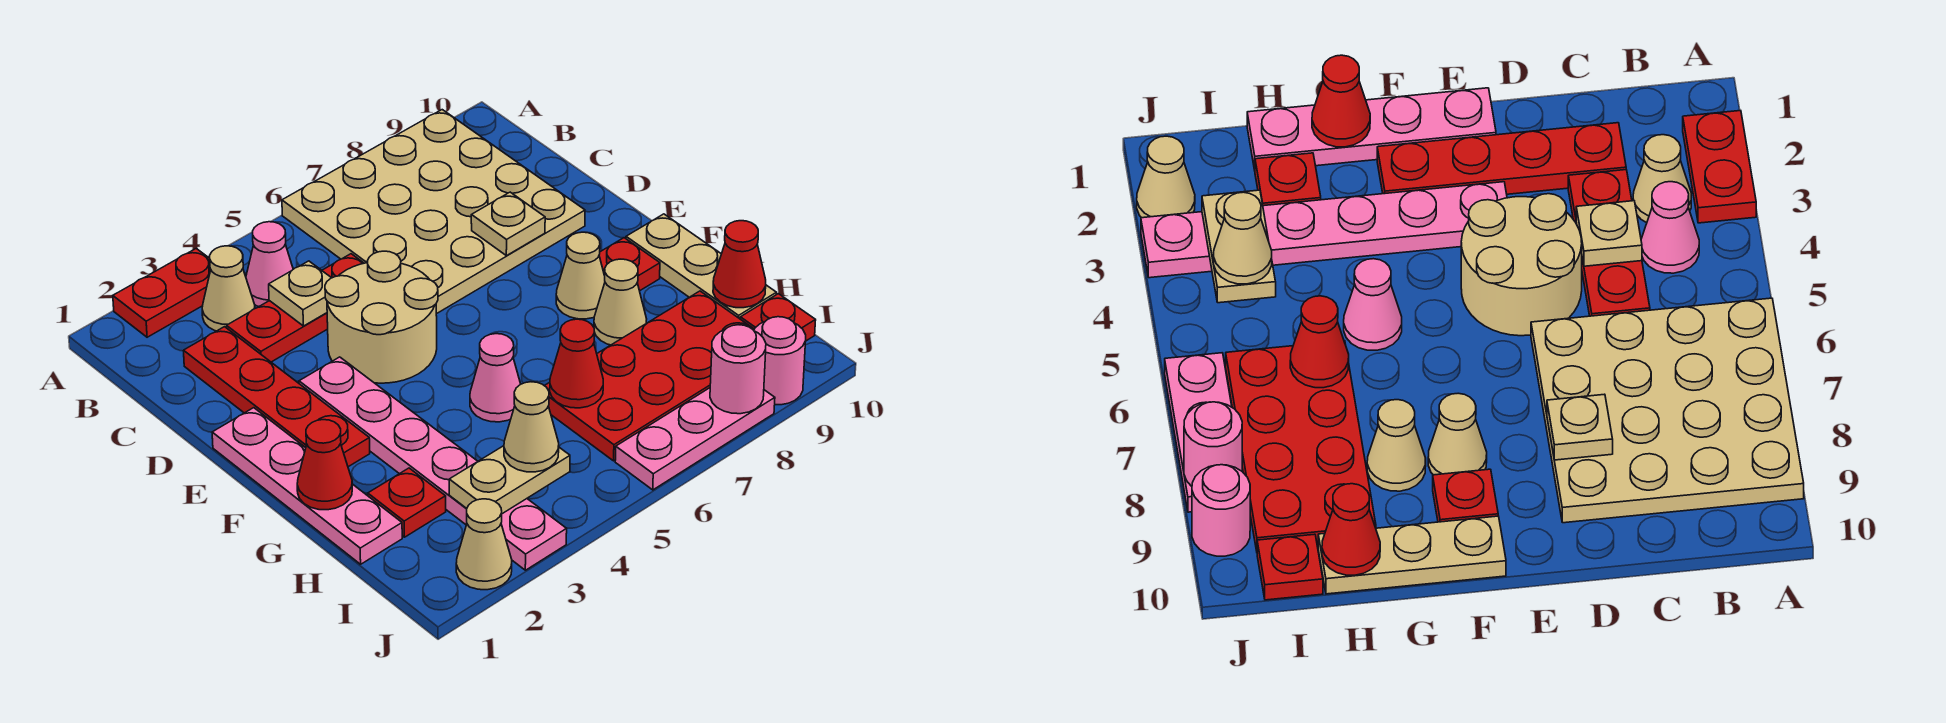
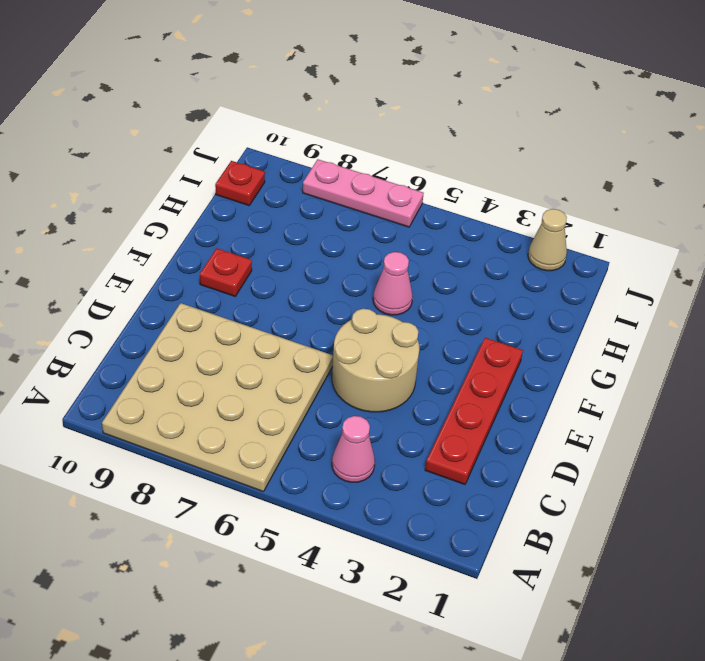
none -> red 1x2 plate [113,249,211,337]
none -> tan 1x1 cone [202,246,255,331]
none -> red 1x3 plate [227,254,364,362]

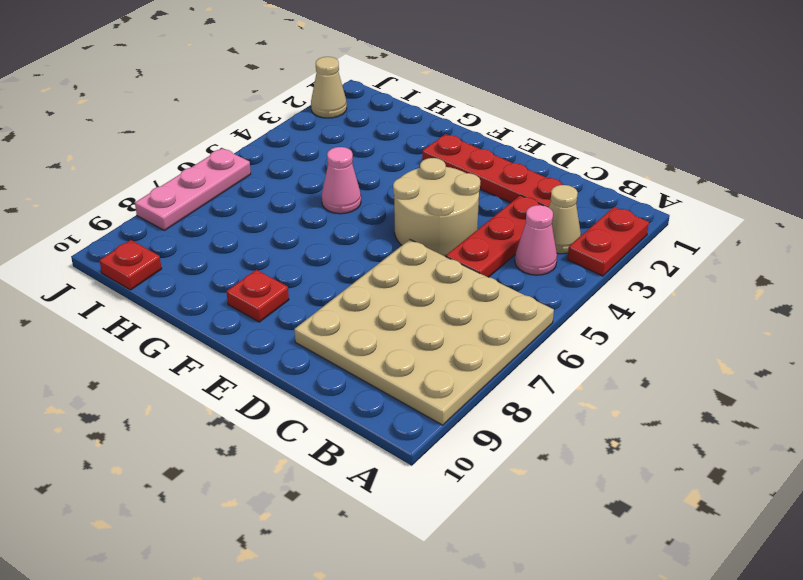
none -> pink 1x4 plate [212,408,402,564]
none -> pink 1x6 plate [299,357,567,570]
none -> tan 1x1 cone [556,232,605,319]

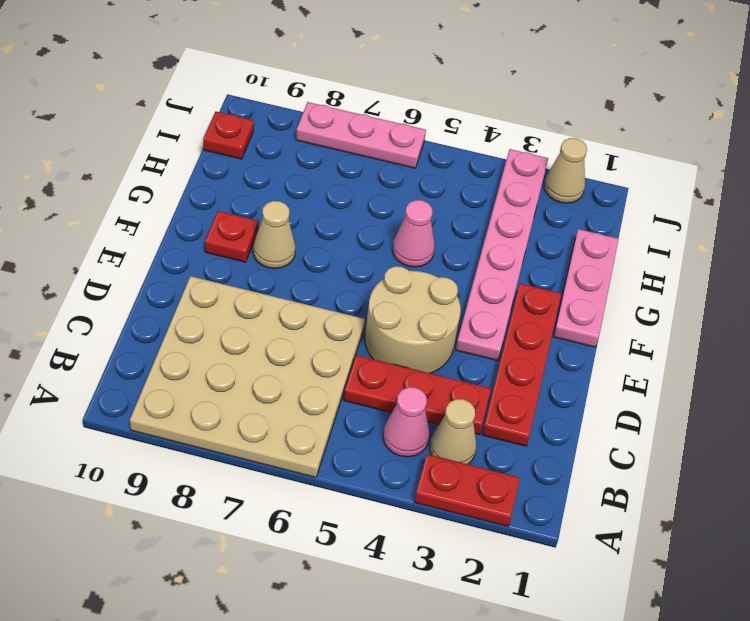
pink 1x3 plate [553,229,619,347] -> pink 1x4 plate [212,408,402,564]
none -> tan 1x3 plate [626,214,777,319]
none -> tan 1x1 cone [594,259,647,345]
none -> red 1x1 plate [368,468,446,537]

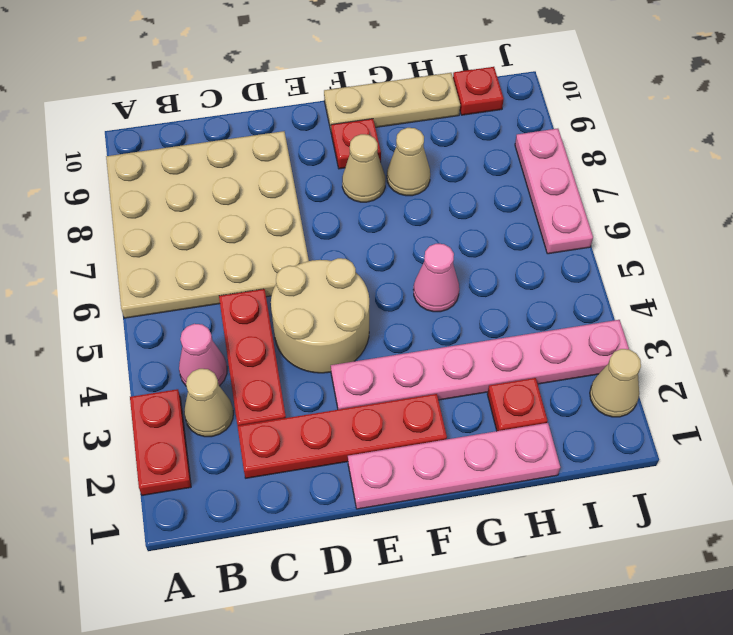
none -> red 2x4 plate [544,291,754,461]
none -> pink 1x1 round brick [754,317,806,405]
none -> tan 1x1 plate [269,261,331,326]

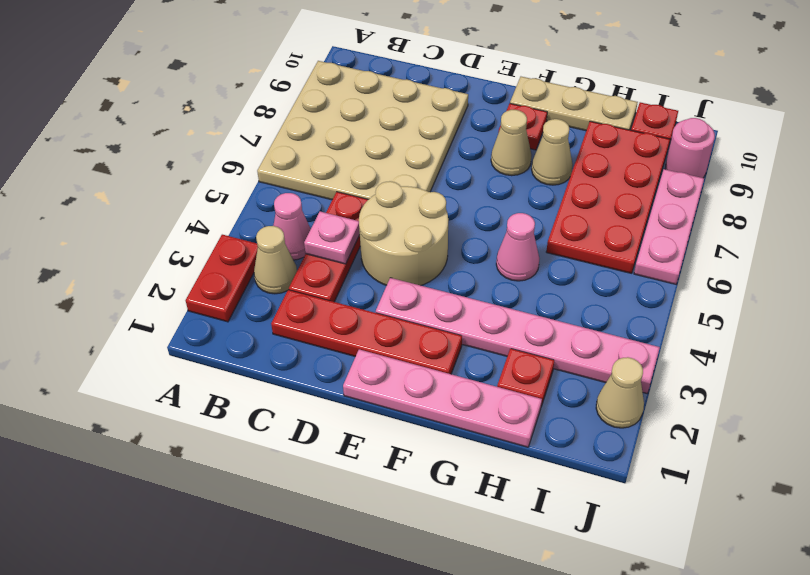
pink 1x1 plate [304,212,360,264] -> tan 1x1 plate [269,261,331,326]
none -> tan 1x1 plate [471,192,545,256]
none -> red 1x1 cone [297,420,352,510]
none -> red 1x1 cone [550,319,603,408]

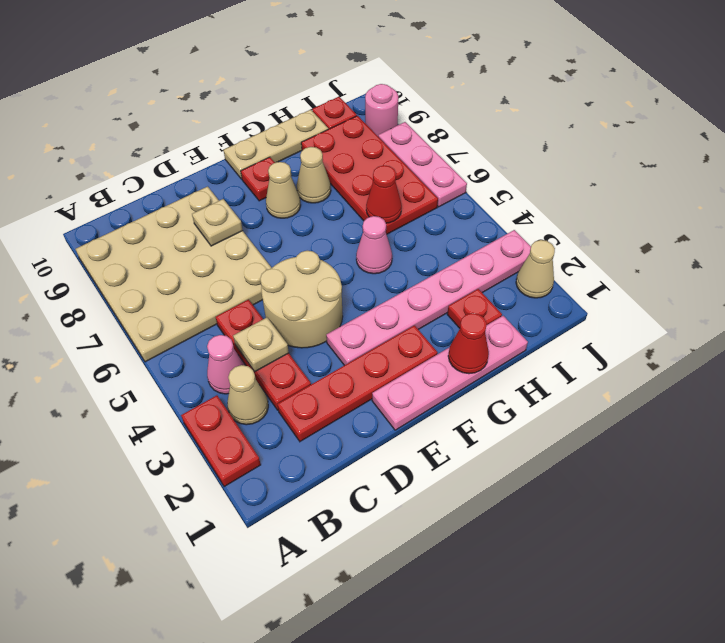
none -> red 1x1 cone [713,221,766,308]
none -> tan 1x2 plate [449,446,570,514]
none -> pink 1x1 round brick [710,325,766,414]

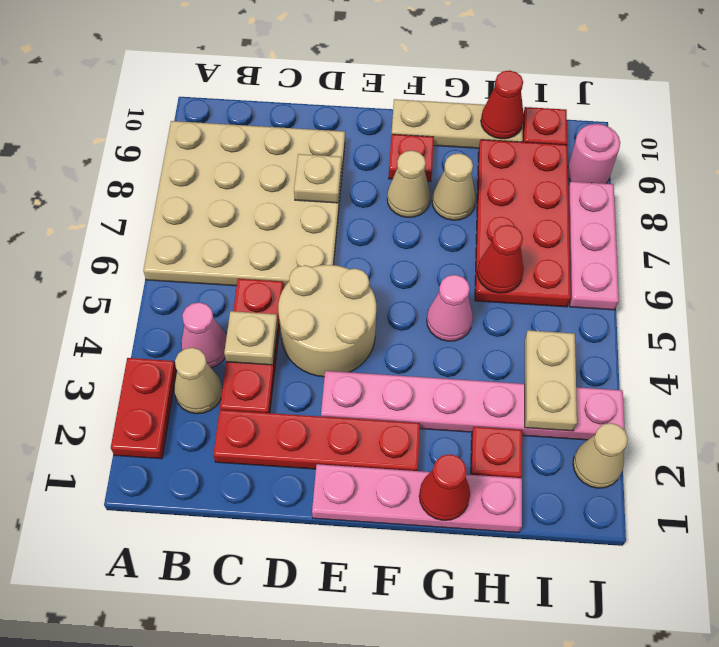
none -> pink 1x1 round brick [710,325,766,414]
none -> tan 1x1 cone [504,382,559,472]

